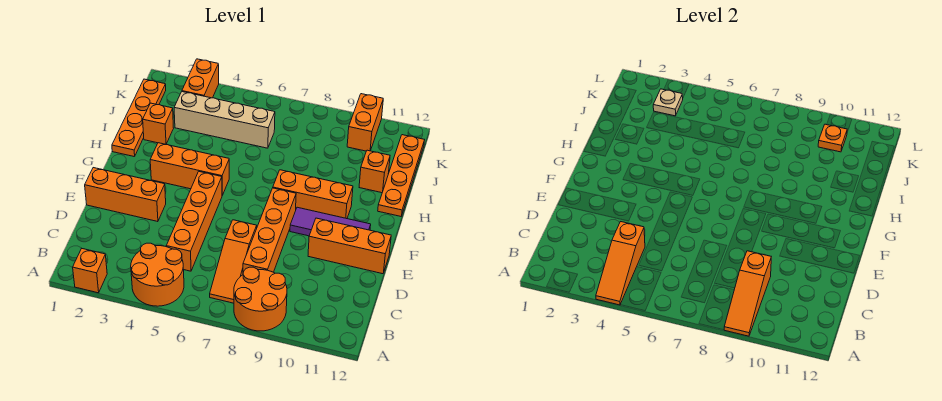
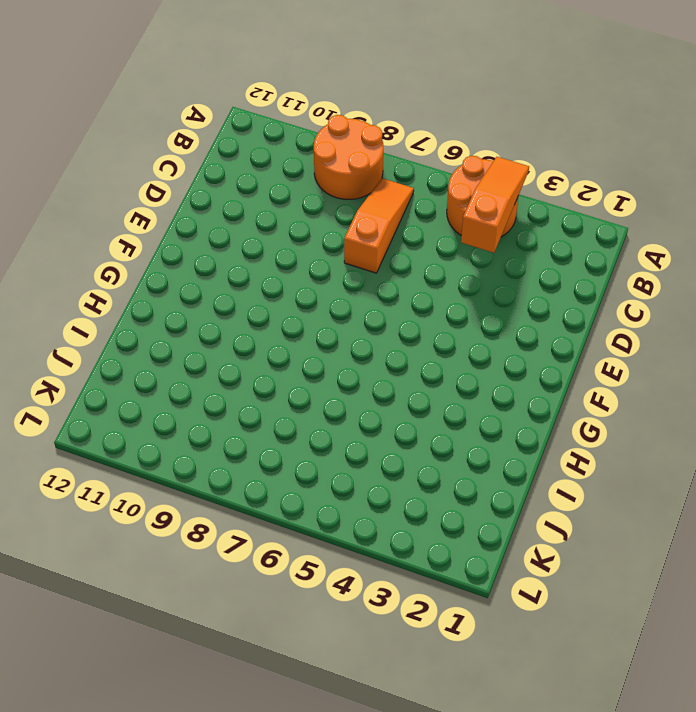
none -> orange 1x1 brick [73,248,107,293]
none -> orange 1x4 brick [166,172,222,271]
none -> orange 1x4 brick [243,188,296,272]

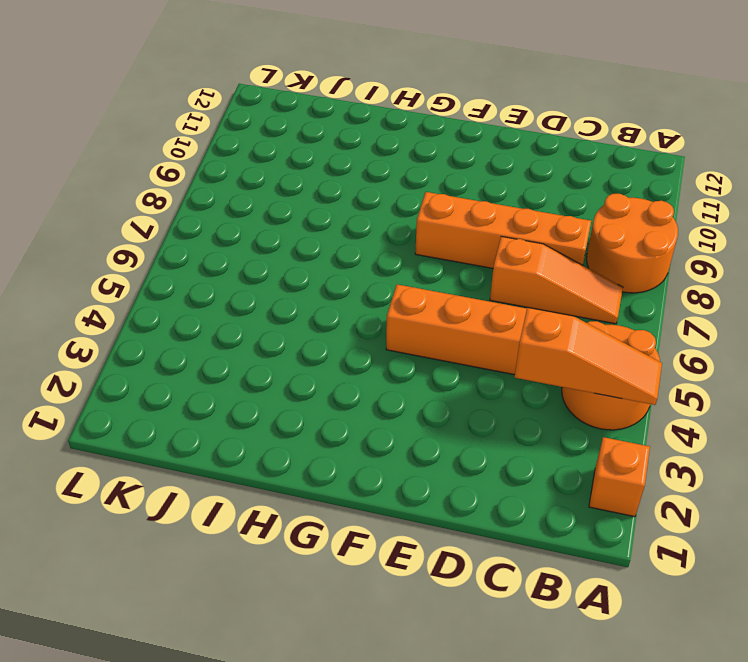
none -> orange 1x3 brick [85,168,166,222]
none -> orange 1x3 brick [308,218,391,274]
none -> purple 1x3 tile [290,207,371,236]

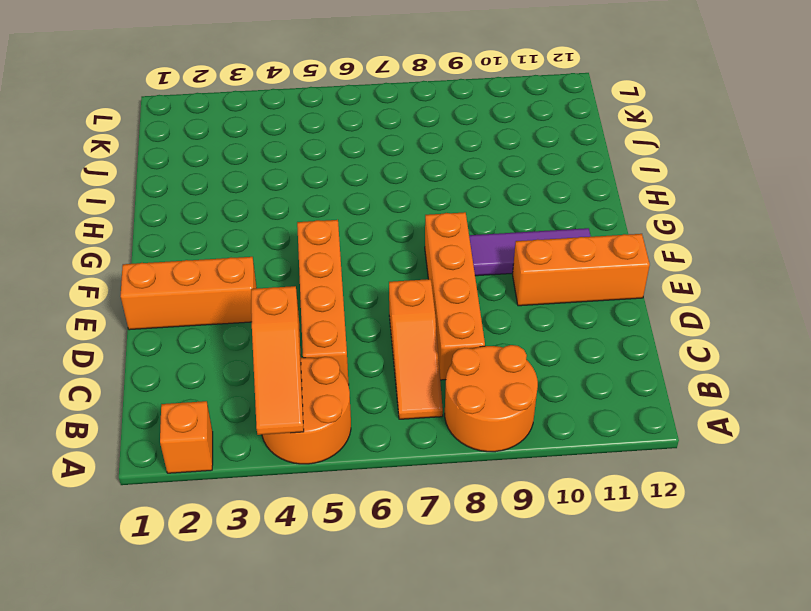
none -> orange 1x3 brick [150,143,229,195]
none -> orange 1x3 brick [273,170,353,219]
none -> orange 1x4 plate [112,79,166,157]

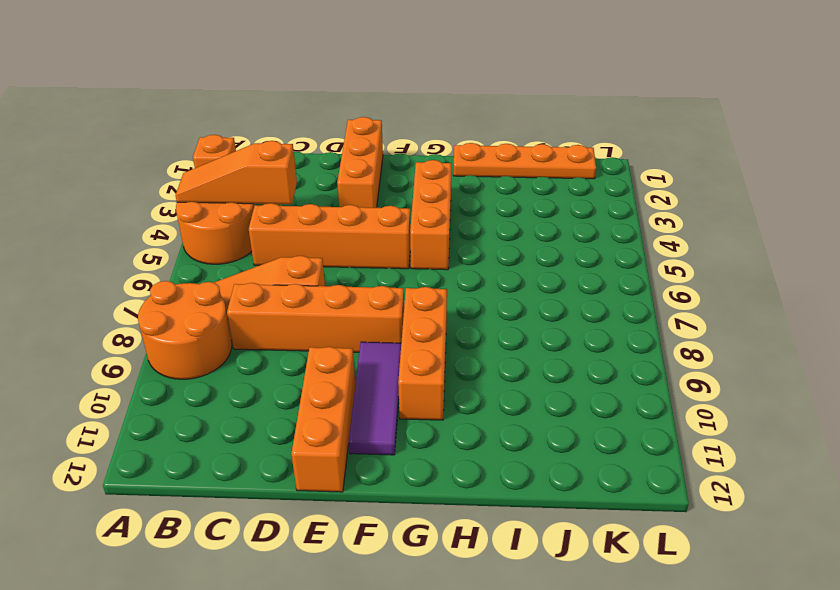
none -> orange 1x4 plate [378,135,424,216]
none -> orange 1x1 brick [143,103,174,144]
none -> orange 1x1 brick [359,150,390,193]

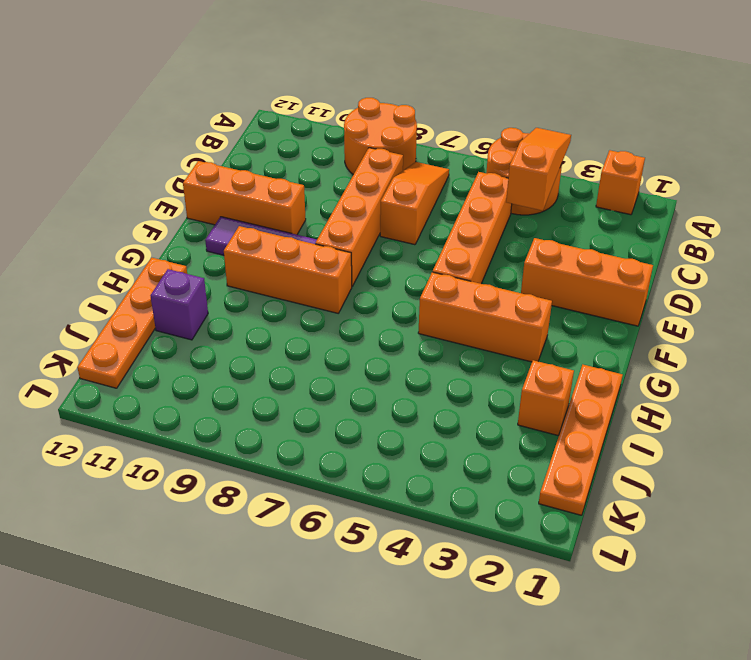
purple 1x1 brick [150,269,208,340] -> orange 1x1 brick [359,150,390,193]
none -> tan 1x4 brick [174,92,275,148]
none -> orange 1x2 brick [182,59,219,98]
none -> orange 1x2 brick [347,94,383,151]

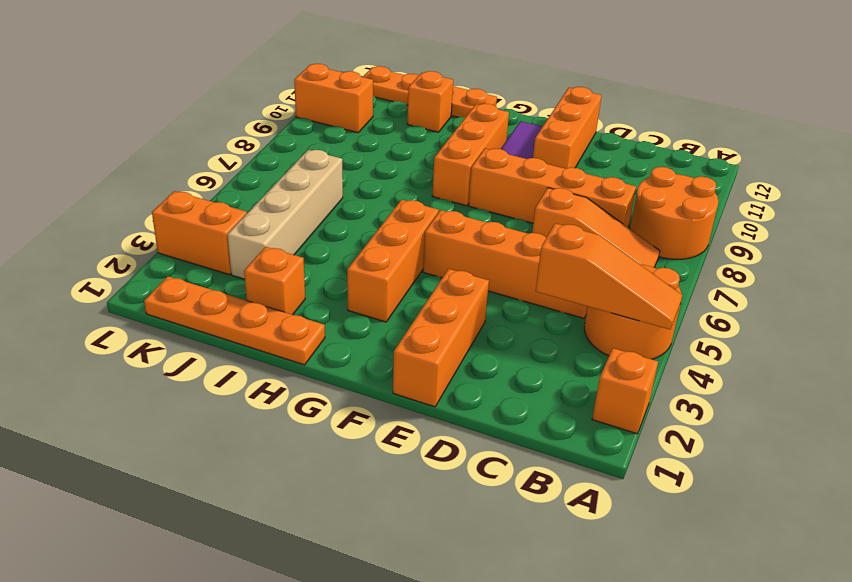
none -> orange 1x3 slope [724,251,771,336]
none -> tan 1x1 plate [653,89,683,116]
none -> orange 1x1 plate [818,124,847,152]

